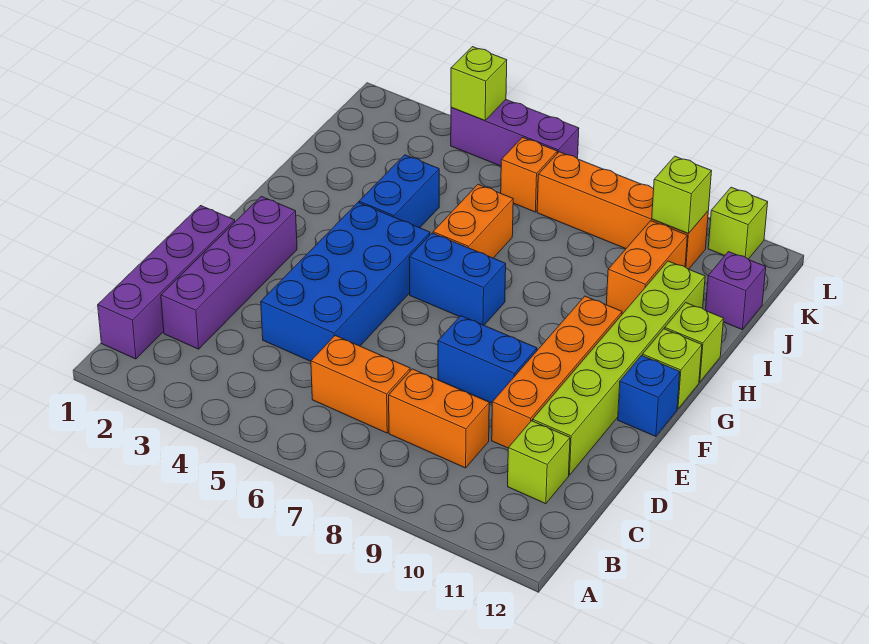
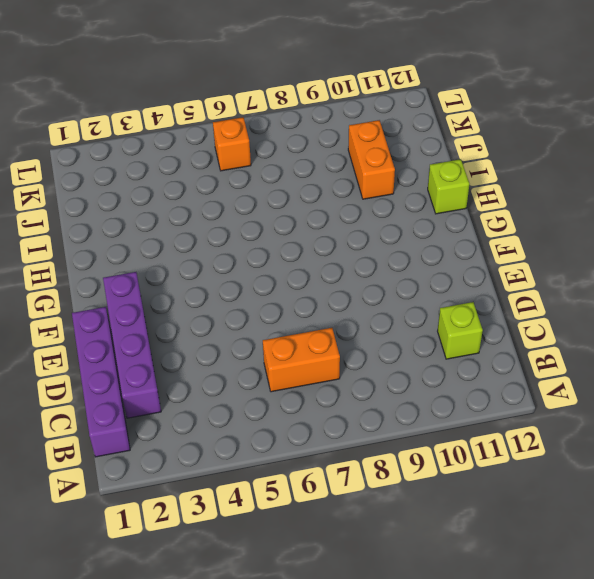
none -> orange 1x2 brick [389,369,489,468]
none -> blue 2x4 brick [261,203,430,361]
none -> orange 1x4 brick [492,296,622,448]

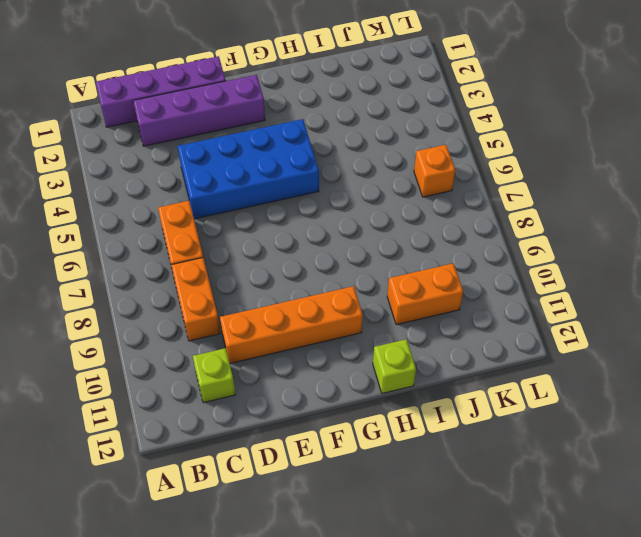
none -> lime 1x6 brick [533,261,705,475]
none -> blue 1x2 brick [438,316,537,403]
none -> blue 1x1 brick [618,355,680,437]

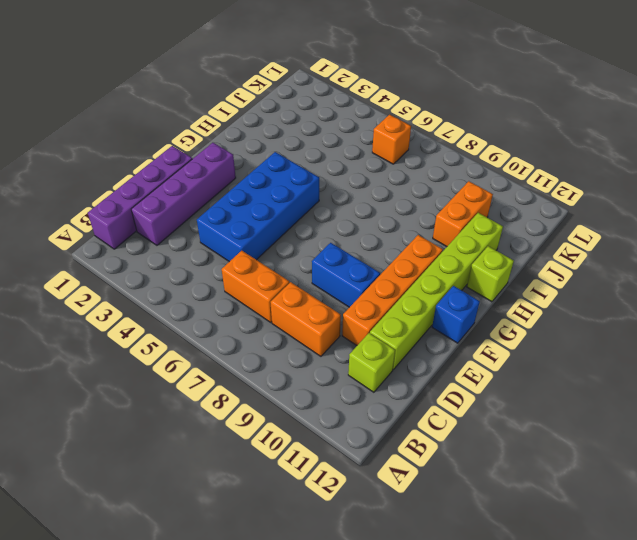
none -> blue 1x2 brick [409,233,506,325]
none -> lime 1x1 brick [642,329,702,409]
none -> blue 1x2 brick [359,155,439,228]

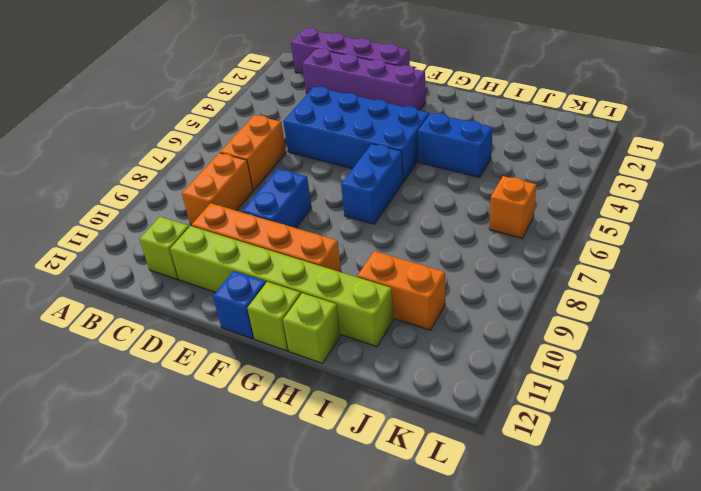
none -> orange 1x2 brick [433,184,513,258]
none -> purple 1x1 brick [705,252,766,329]
none -> orange 1x4 brick [537,152,708,269]

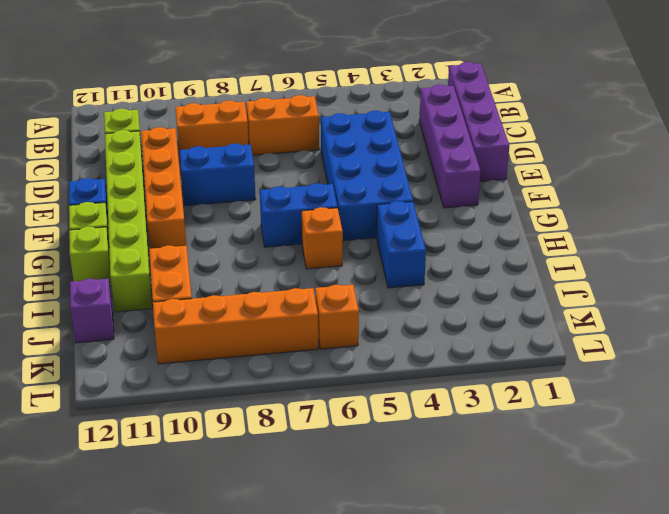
orange 1x1 brick [301,207,343,269] -> orange 1x2 brick [433,184,513,258]
none -> purple 1x3 brick [451,100,579,166]
none -> lime 1x1 brick [708,187,768,259]
none -> lime 1x1 brick [652,156,712,233]

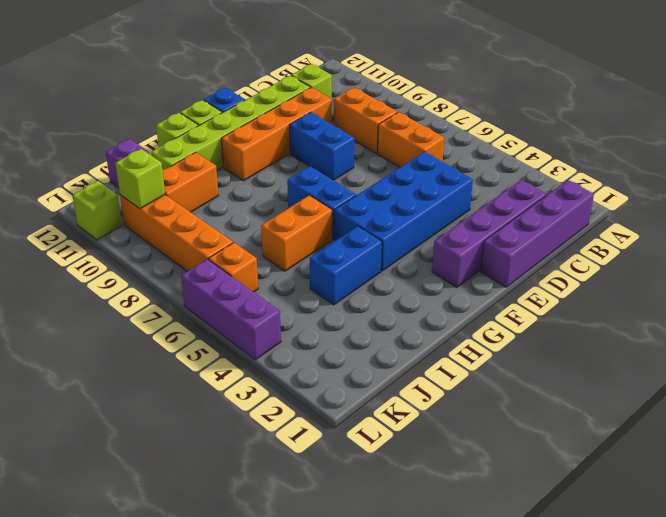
none -> lime 1x1 brick [451,47,507,121]

